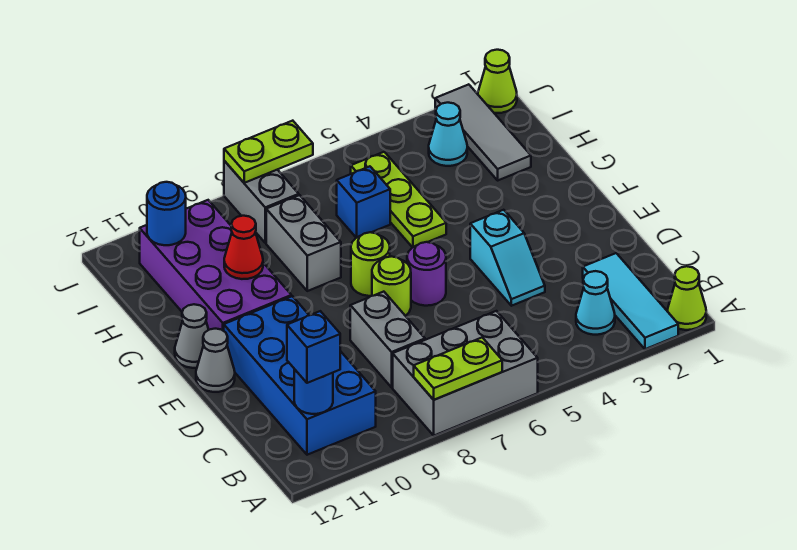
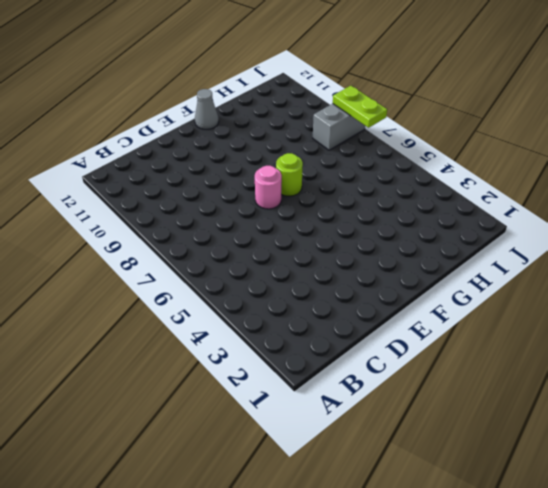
pink 1x1 round brick [255,166,282,209] -> lime 1x1 round brick [372,256,411,316]
none -> lime 1x1 cone [667,266,706,330]
none -> cyan 1x3 tile [583,253,678,349]
none -> grey 2x3 brick [393,311,538,436]

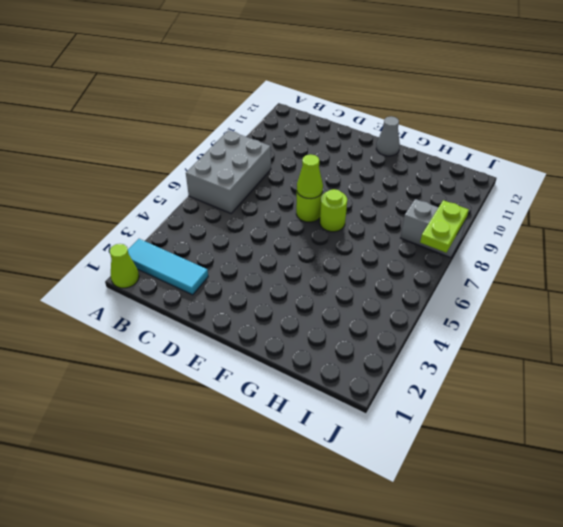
lime 1x1 cone [297,154,323,199] -> lime 1x1 cone moved to [478,50,517,113]
none -> cyan 1x1 cone [576,271,615,335]
none -> blue 2x4 brick [224,296,376,455]
none -> grey 1x2 brick [350,292,425,387]

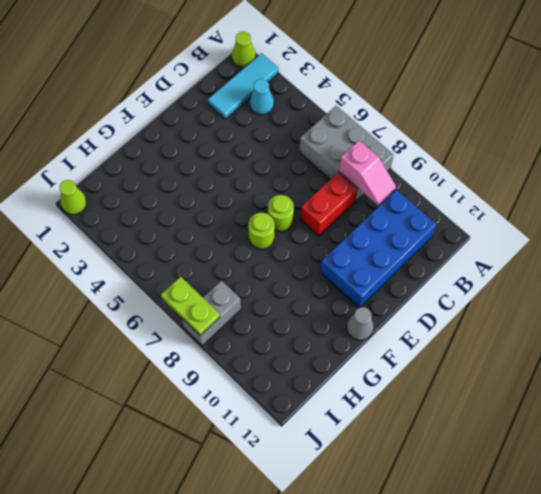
pink 1x2 slope [339,141,396,205] -> none
red 1x2 brick [300,173,357,236] -> grey 1x2 brick [350,292,425,387]
none -> cyan 1x2 slope [470,210,545,306]
none -> purple 1x1 round brick [407,242,446,306]
none -> grey 1x1 cone [196,329,235,392]

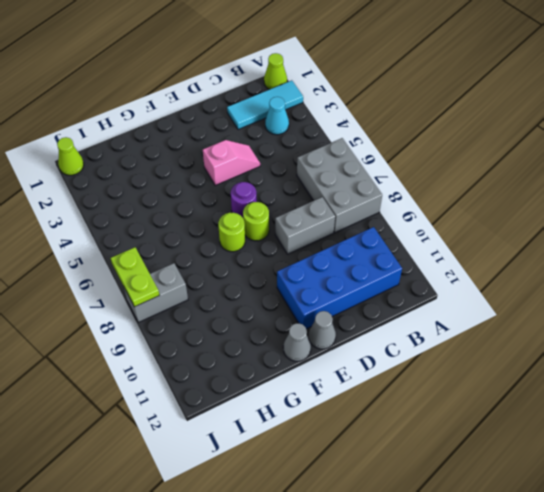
pink 1x2 slope [203,140,260,185] -> cyan 1x2 slope [470,210,545,306]
none -> purple 2x4 brick [140,200,291,331]
none -> lime 1x3 plate [351,152,446,248]
none -> grey 1x2 brick [266,195,341,291]

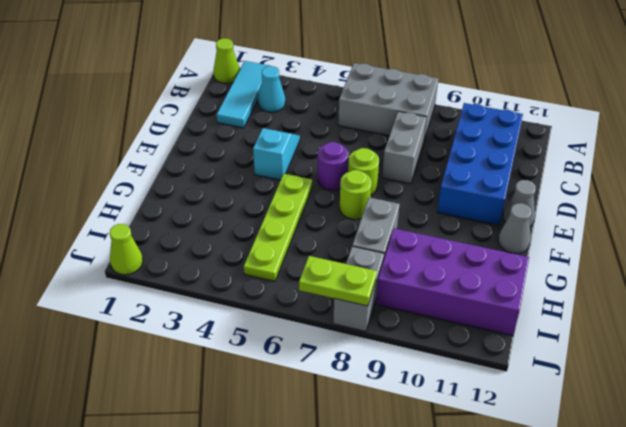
lime 1x4 plate [244,174,312,281] -> lime 1x3 plate [351,152,446,248]
purple 2x4 brick [376,228,529,336] -> purple 2x4 brick turned to [140,200,291,331]
none -> grey 1x3 tile [435,84,531,180]
none -> blue 1x1 brick [337,166,390,238]
none -> cyan 1x1 cone [429,103,467,166]

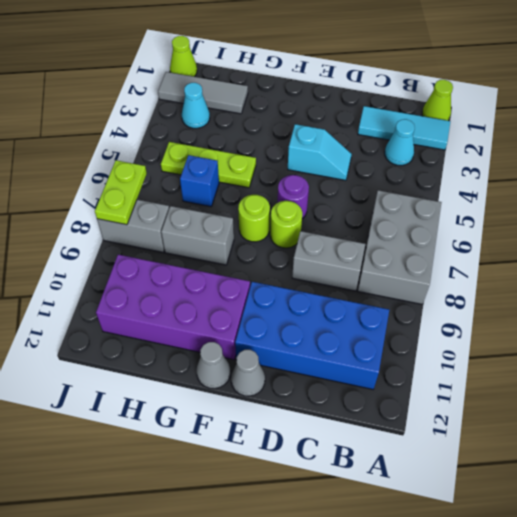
none -> lime 1x2 plate [414,338,502,400]
none -> blue 1x1 round brick [294,369,333,414]
none -> red 1x1 cone [224,216,263,279]

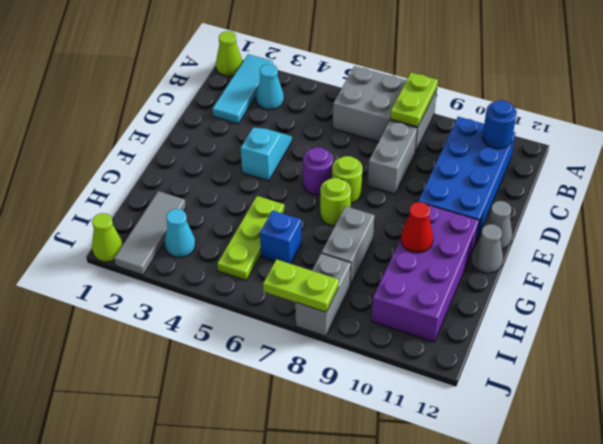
lime 1x2 plate [390,73,438,127] -> lime 1x2 plate turned to [414,338,502,400]
none -> blue 1x1 round brick [147,182,186,245]
none -> blue 1x1 brick [287,311,340,383]

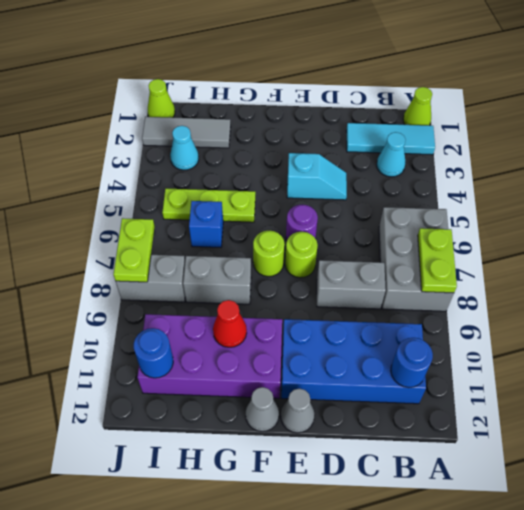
none -> blue 1x1 brick [287,311,340,383]

